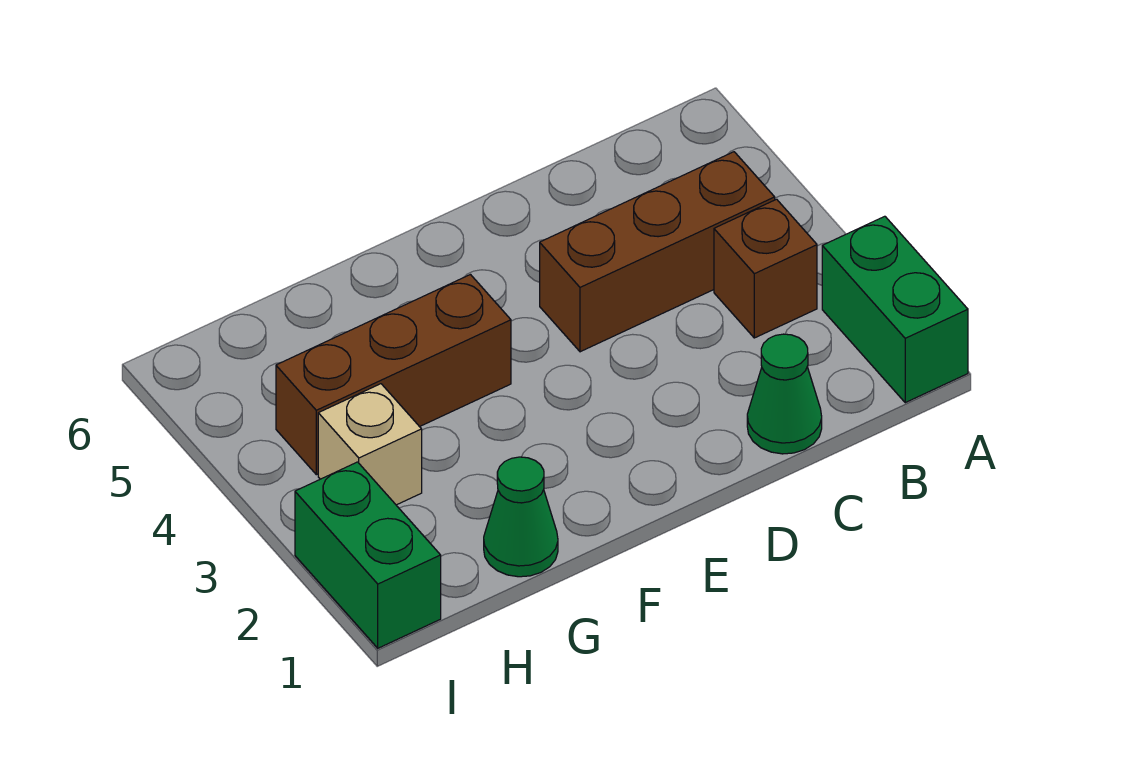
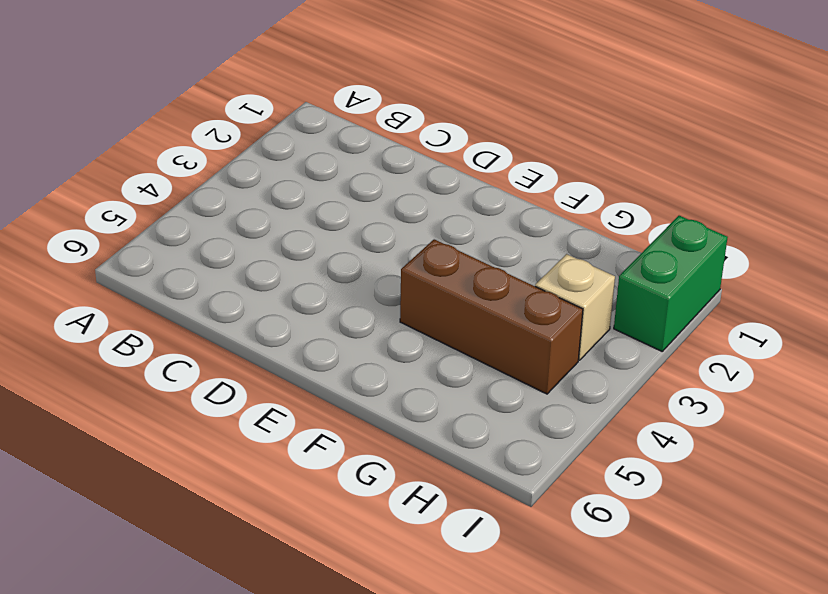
none -> green 1x2 brick [822,216,968,403]
none -> brown 1x1 brick [714,199,817,338]

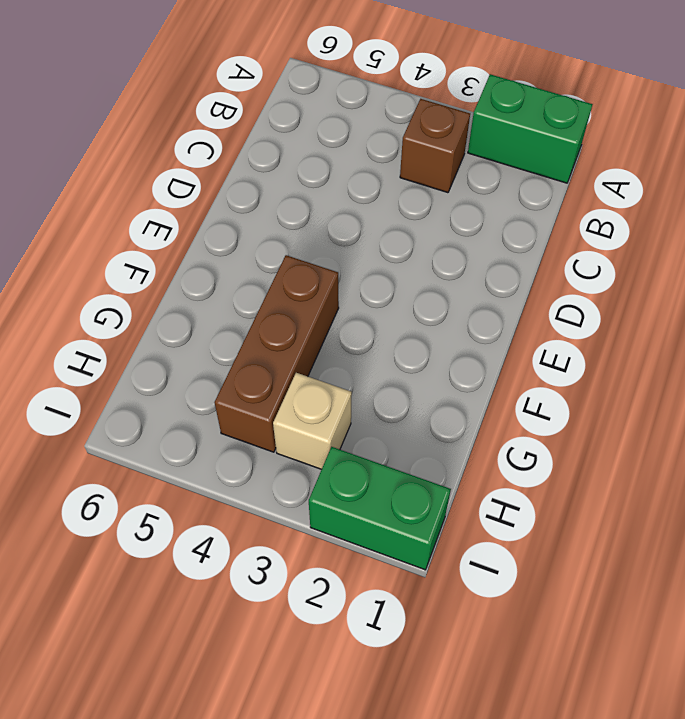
none -> brown 1x3 brick [540,152,775,352]
none -> green 1x1 cone [747,334,822,454]

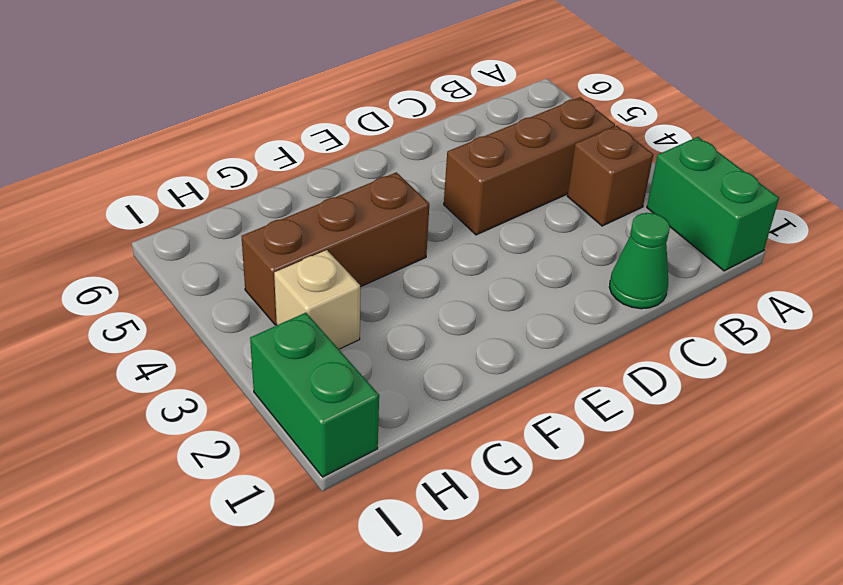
none -> green 1x1 cone [484,457,558,577]

